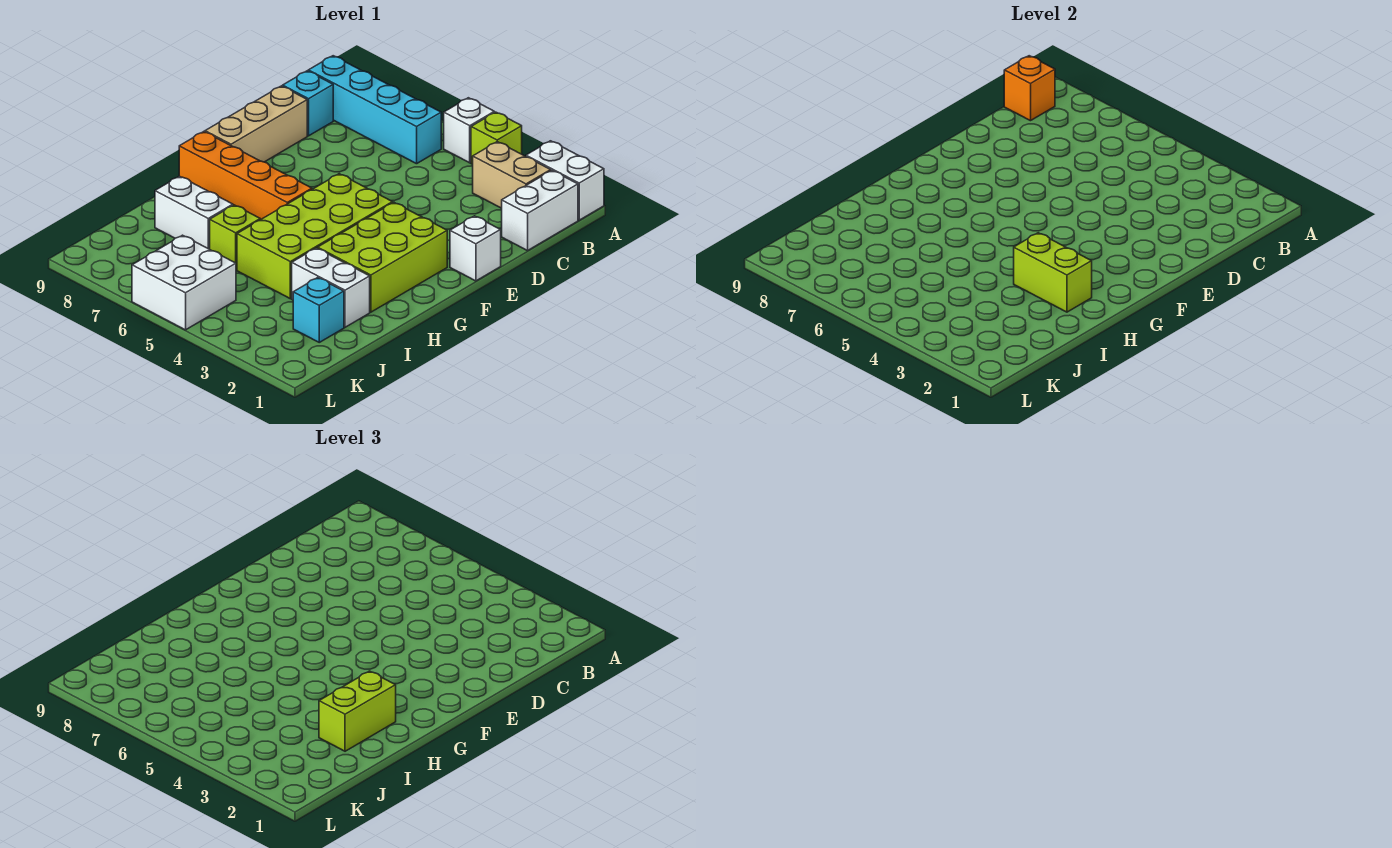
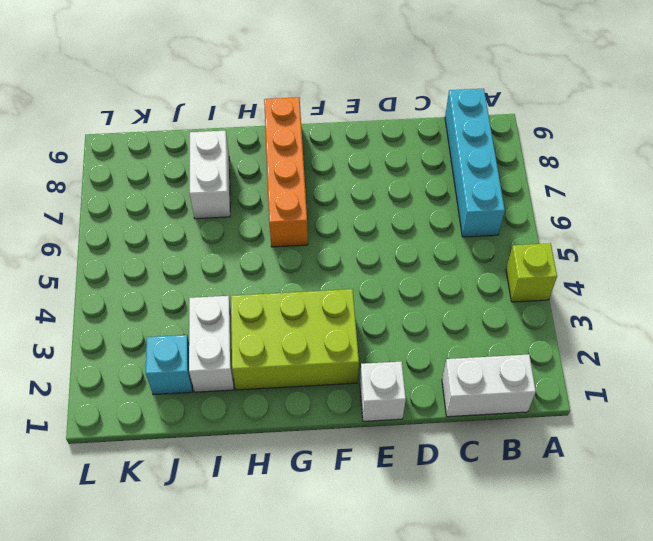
none -> white 1x2 brick [526,141,604,220]
none -> white 1x1 brick [444,98,494,163]
none -> tan 1x2 brick [473,142,551,208]

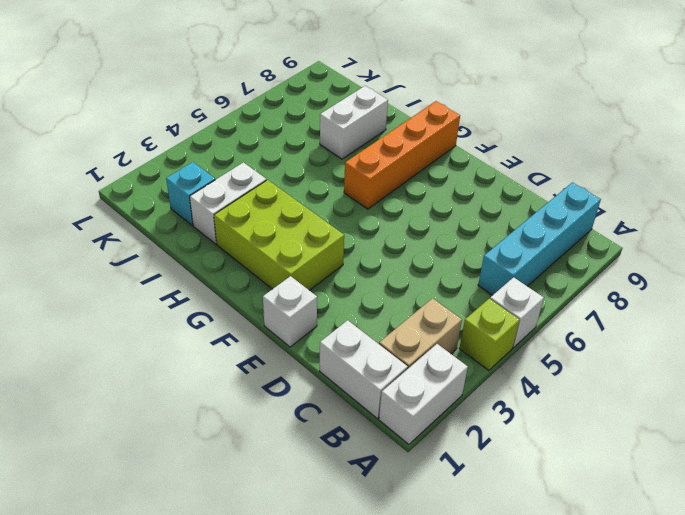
none -> cyan 1x1 brick [283,71,333,136]
none -> tan 1x3 brick [205,86,307,162]
none -> lime 2x4 brick [237,174,393,299]

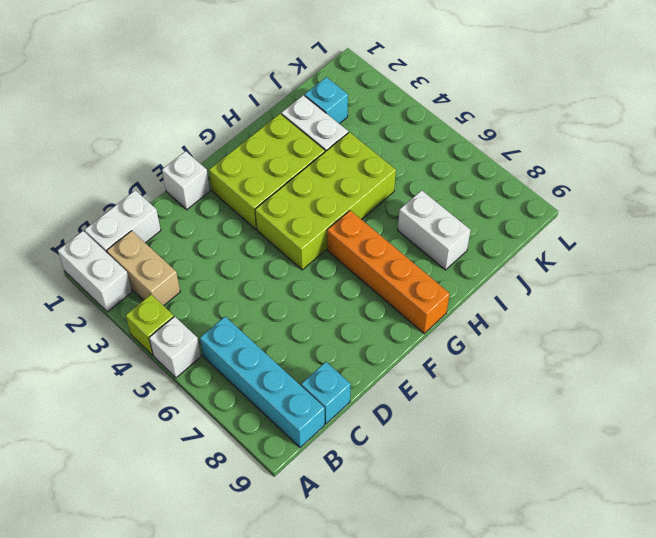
none -> tan 1x3 brick [205,86,307,162]
none -> lime 1x1 brick [210,205,260,270]
none -> white 2x2 brick [132,235,236,330]

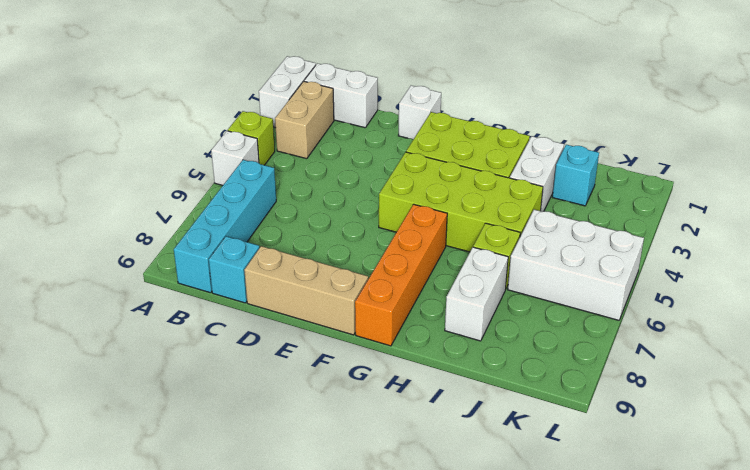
white 2x3 brick [508,210,644,320] -> white 2x2 brick [132,235,236,330]
none -> orange 1x1 brick [1004,56,1055,121]
none -> lime 1x2 brick [1014,233,1092,312]
none -> lime 1x2 brick [319,671,396,751]

